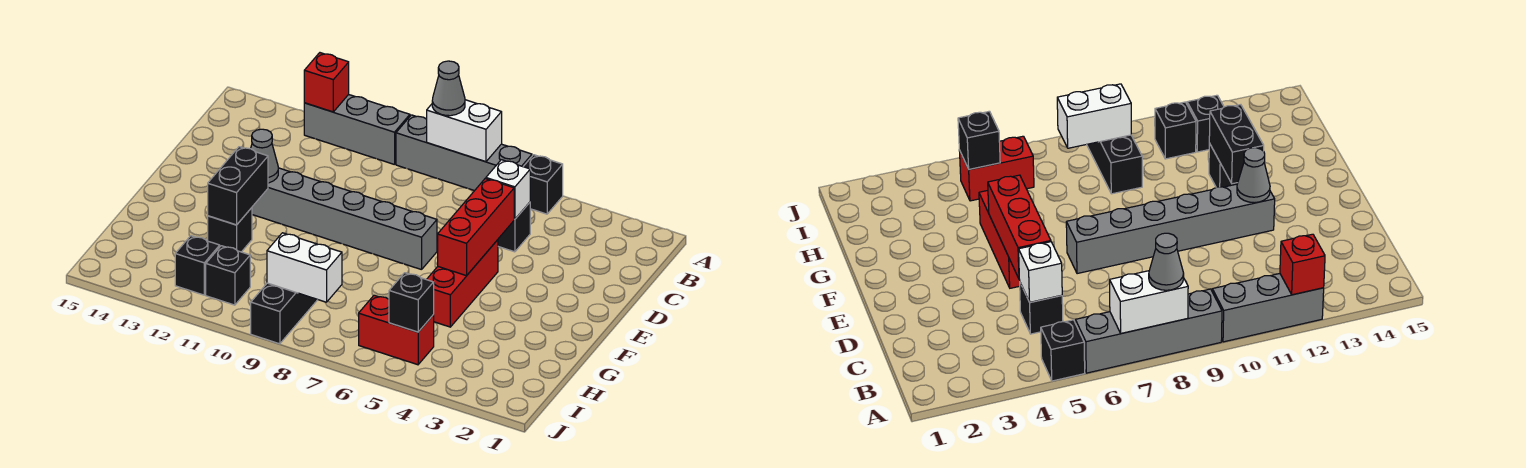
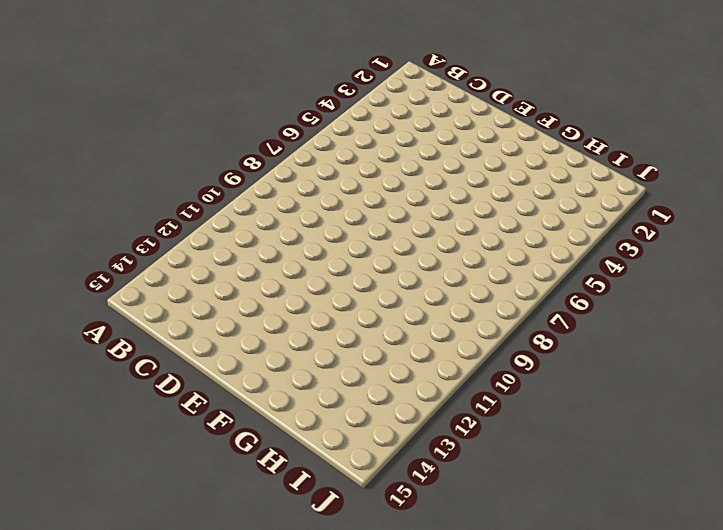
none -> black 1x1 brick [523,155,563,214]
none -> grey 1x4 brick [396,115,532,191]
none -> grey 1x3 brick [304,95,410,165]

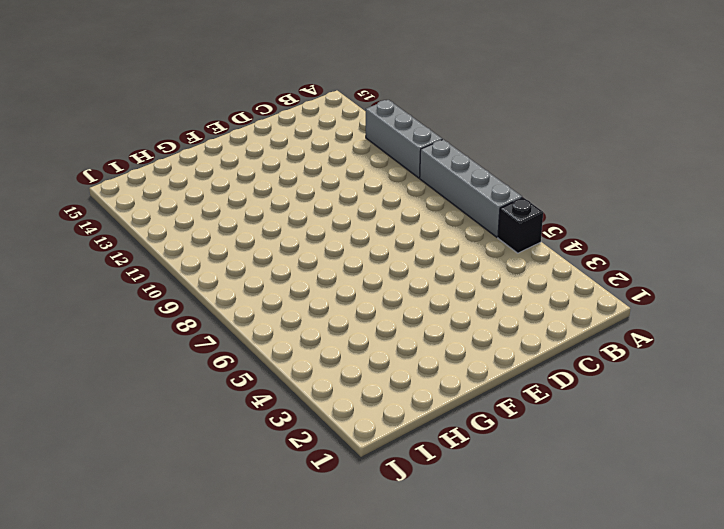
none -> black 1x1 brick [498,202,530,252]
none -> red 1x3 brick [426,240,498,327]
none -> grey 1x6 brick [252,168,437,270]

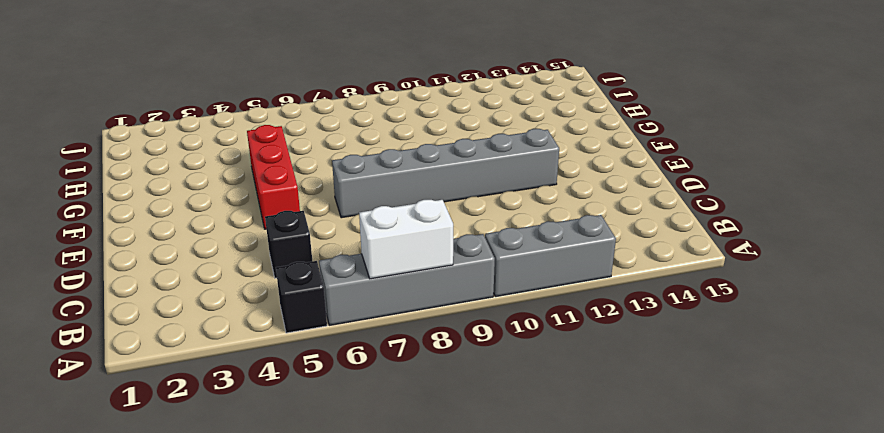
none -> black 1x1 brick [208,208,252,252]
none -> black 1x3 brick [251,283,318,344]
none -> red 1x2 brick [359,295,434,365]

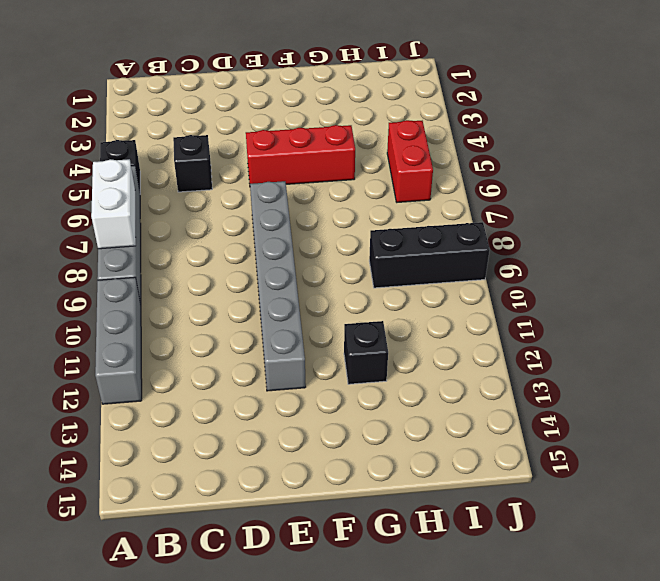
none -> black 1x1 brick [206,246,250,305]
none -> black 1x1 brick [175,236,220,295]
none -> red 1x1 brick [304,53,349,112]

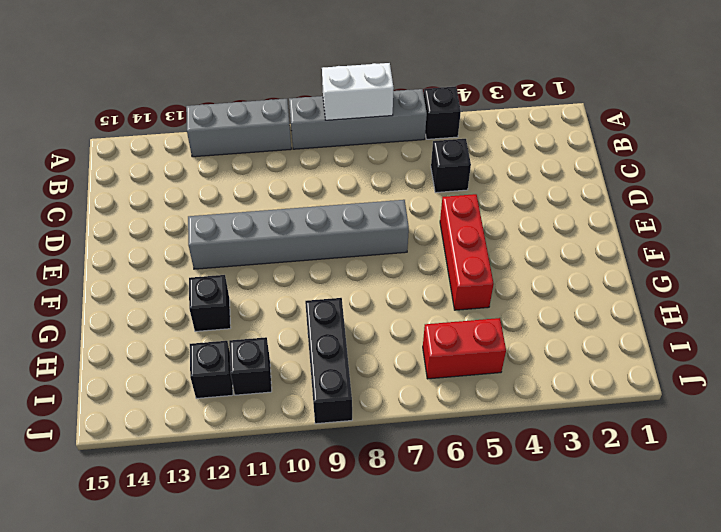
none -> red 1x1 brick [304,53,349,112]
none -> white 1x1 brick [486,160,530,219]
none -> red 1x3 brick [438,179,514,276]

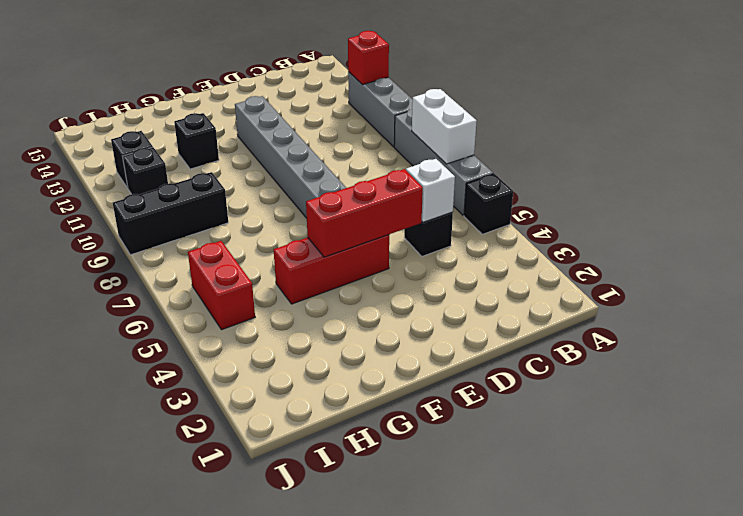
none -> grey 1x1 cone [251,129,278,183]
none -> black 1x2 brick [208,147,268,225]
none -> black 1x1 brick [389,273,434,332]

